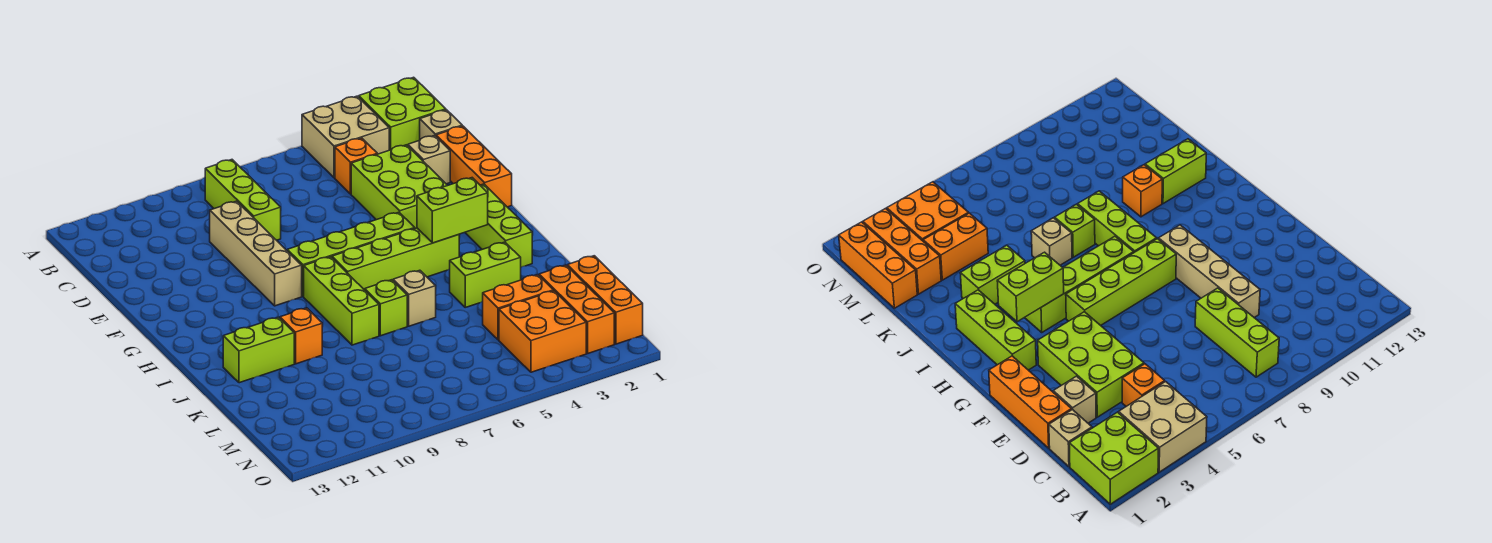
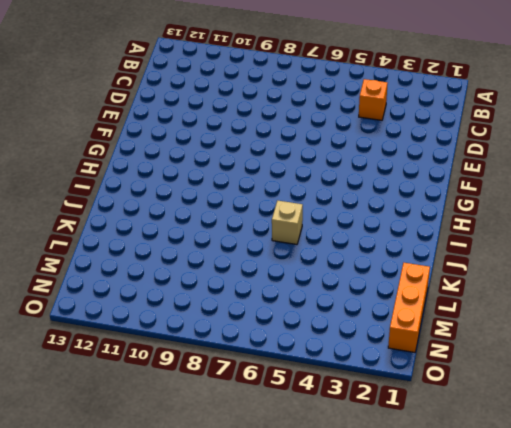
none -> lime 2x2 brick [359,77,446,150]
none -> tan 2x2 brick [302,96,389,178]
none -> lime 1x3 brick [205,160,281,240]

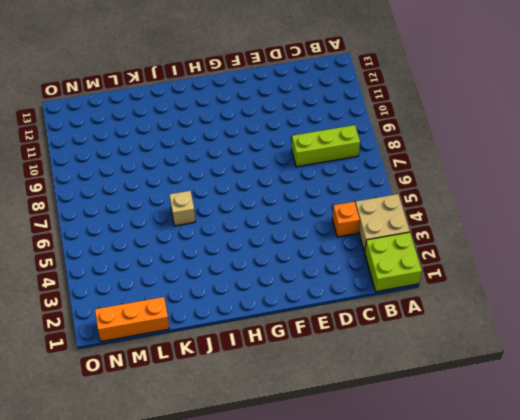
none -> tan 1x1 brick [420,110,462,139]
none -> orange 1x3 brick [436,126,512,207]
none -> tan 1x1 brick [408,135,450,184]

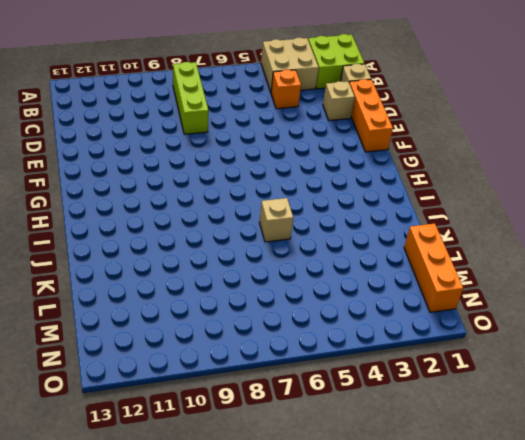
none -> lime 2x3 brick [351,145,448,228]
none -> tan 1x4 brick [210,201,302,306]
none -> lime 1x3 brick [465,184,532,267]

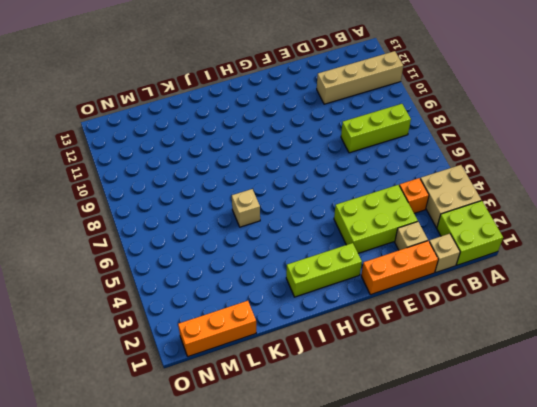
tan 1x4 brick [317,51,403,104] -> tan 1x4 brick moved to [210,201,302,306]
none -> lime 1x4 brick [287,212,415,296]
none -> lime 1x4 brick [332,228,459,290]
none -> lime 1x3 brick [304,257,379,345]

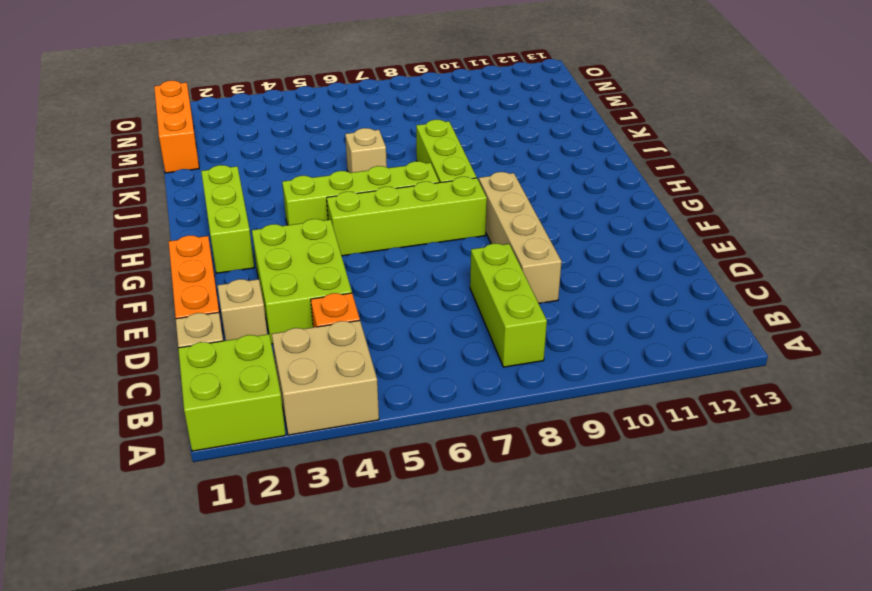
none -> lime 1x2 brick [450,242,521,307]
none -> lime 1x1 brick [365,280,407,336]
none -> orange 1x1 brick [280,308,322,364]

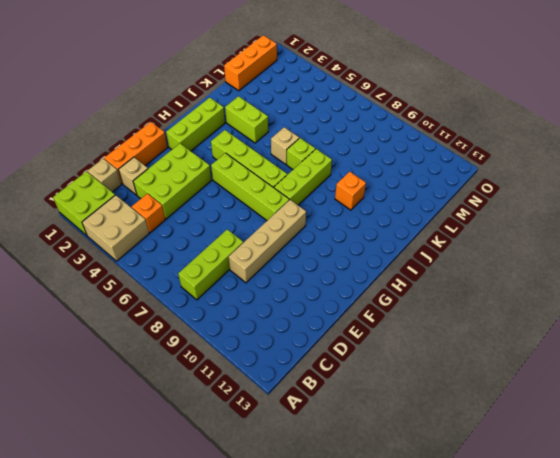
none -> lime 1x2 brick [223,317,294,383]
none -> orange 1x3 brick [539,265,614,353]
none -> orange 1x2 brick [483,275,553,340]

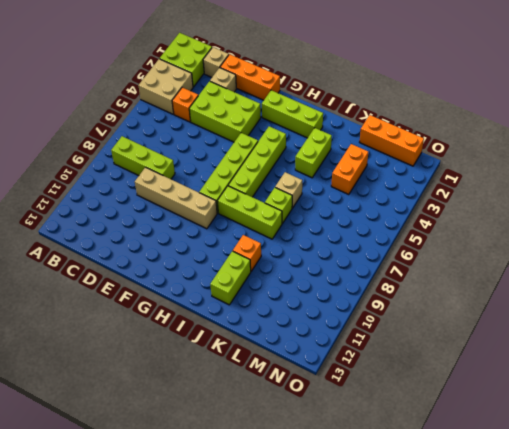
none -> orange 1x3 brick [539,265,614,353]
none -> orange 2x2 brick [499,291,586,372]
none -> lime 1x2 brick [417,178,488,243]

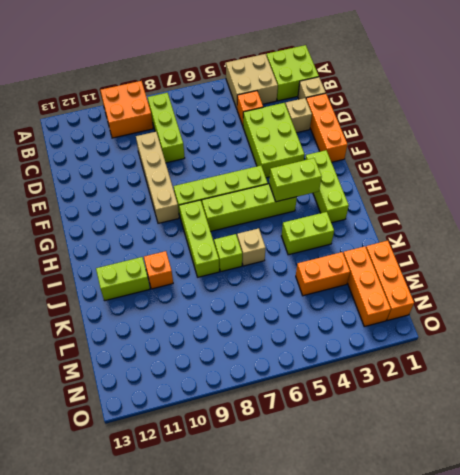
orange 2x2 brick [100,81,153,138] -> orange 2x2 brick moved to [499,291,586,372]

